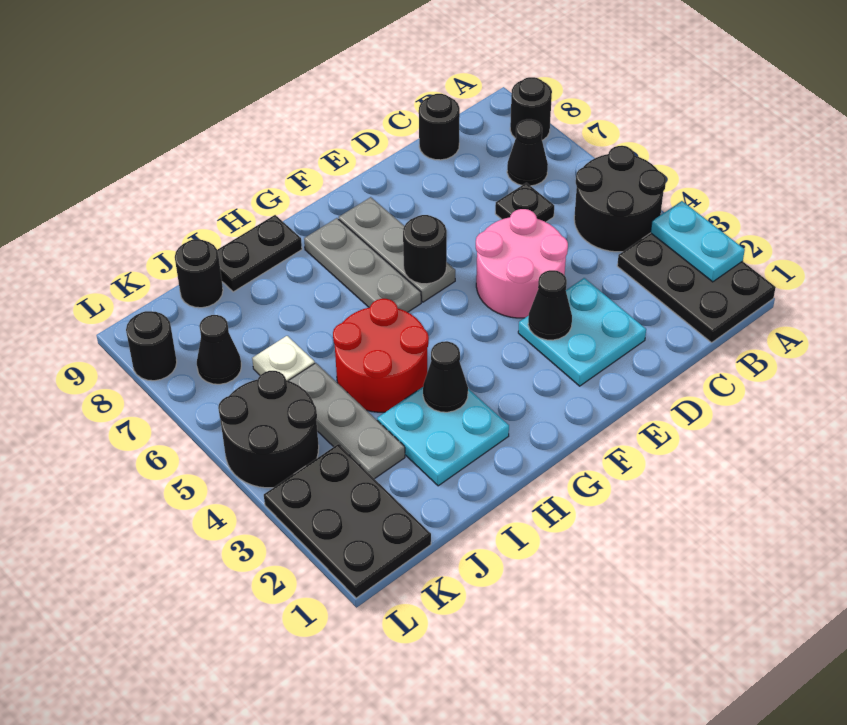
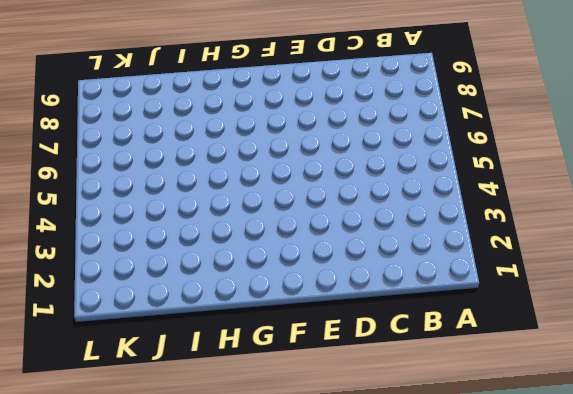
none -> black 2x3 plate [617,233,776,343]
none -> black 2x2 round brick [574,146,666,252]
none -> black 1x1 round brick [510,77,552,140]

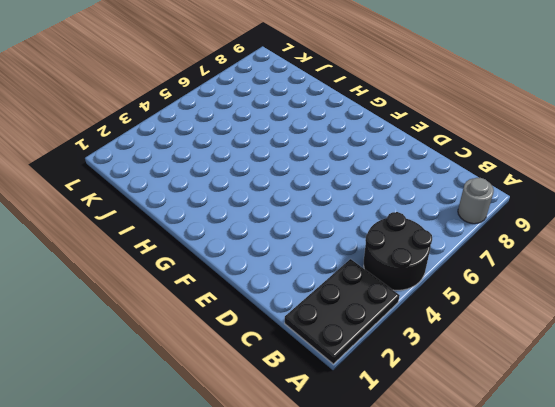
grey 1x1 round brick [458,178,494,224] -> black 1x1 round brick [510,77,552,140]
none -> black 1x1 cone [507,119,548,186]
none -> black 1x1 plate [495,183,554,222]
none -> black 1x1 round brick [419,94,460,160]

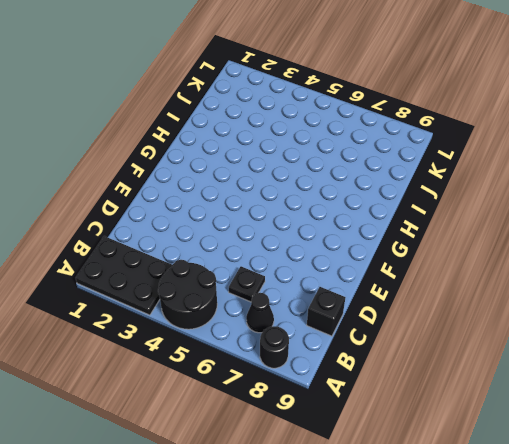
black 1x1 brick [307,287,345,336] -> black 1x1 round brick [419,94,460,160]
none -> cyan 2x2 plate [518,278,646,386]
none -> pink 2x2 round brick [476,209,568,318]
none -> grey 1x3 plate [339,197,455,302]

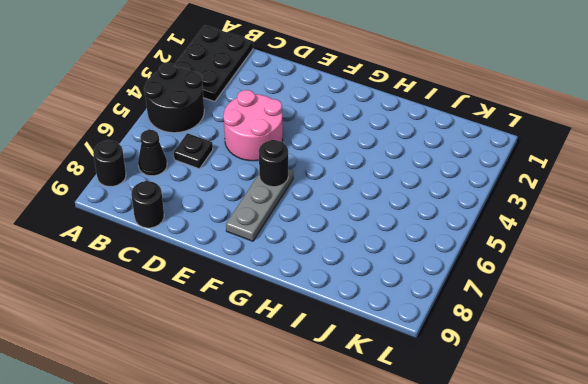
none -> cyan 2x2 plate [518,278,646,386]
none -> grey 1x3 plate [304,218,421,312]
none -> cyan 2x2 plate [377,387,509,486]

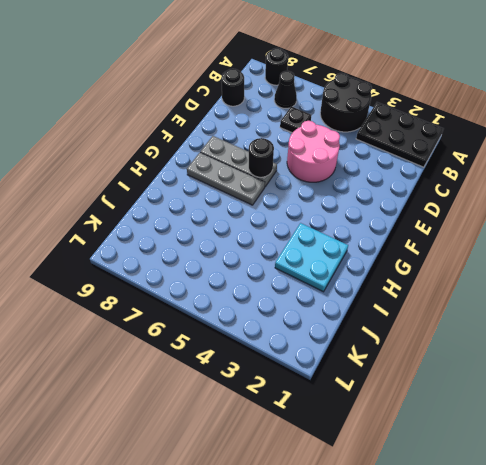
none -> cyan 2x2 plate [518,278,646,386]
none -> red 2x2 round brick [333,299,429,412]
none -> black 1x2 plate [217,215,302,292]

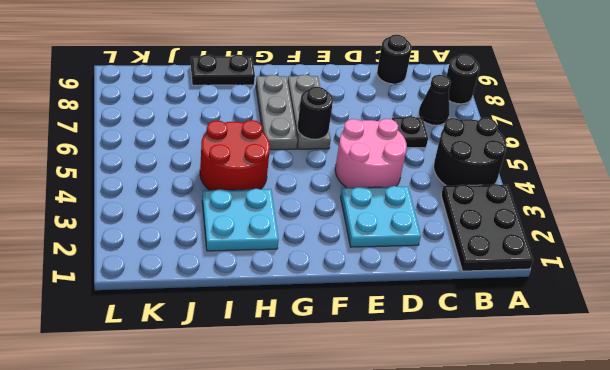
none -> grey 1x3 plate [289,363,405,479]
none -> white 1x1 plate [252,336,315,381]
none -> black 1x1 round brick [175,239,223,308]

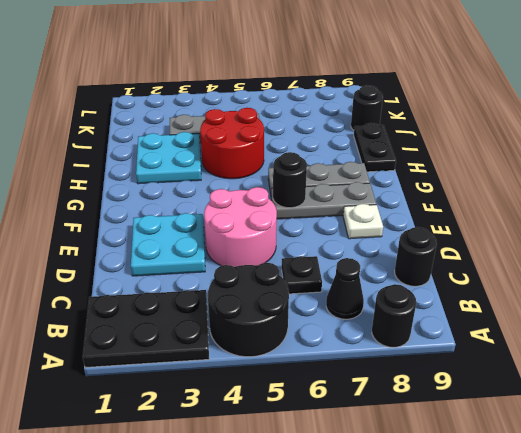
white 1x1 plate [343,204,383,239] -> white 1x1 plate moved to [252,336,315,381]
none -> black 2x3 plate [264,444,431,598]
none -> black 2x2 round brick [218,371,319,488]
none -> black 1x1 cone [197,315,241,384]

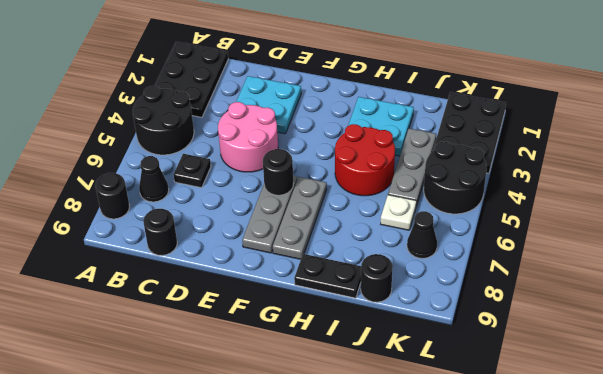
none -> black 1x1 round brick [126,311,177,381]
none -> cyan 1x2 plate [651,201,745,282]
none -> black 1x1 cone [528,270,572,340]

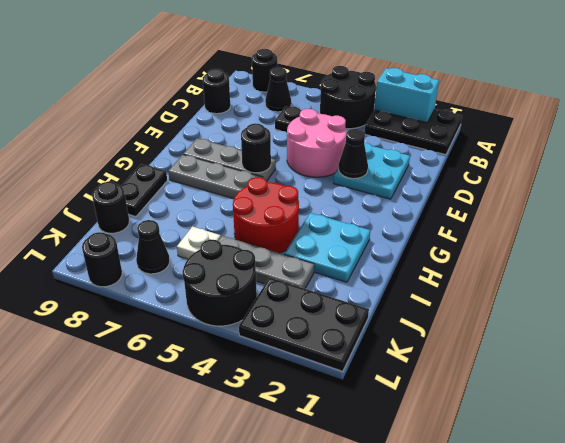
cyan 1x2 brick [374,68,439,123] -> cyan 1x2 plate [651,201,745,282]
none -> black 1x1 cone [423,341,468,412]

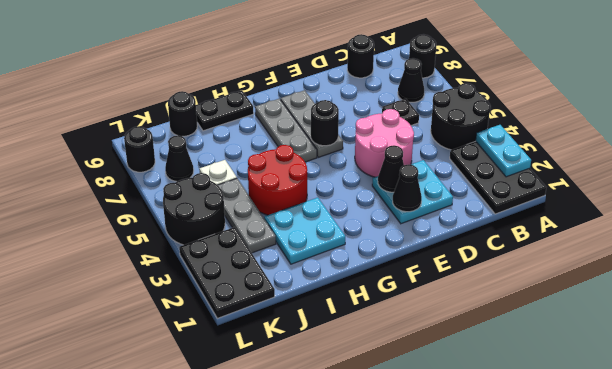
black 1x1 cone [393,164,422,212] -> black 1x1 cone moved to [423,341,468,412]

